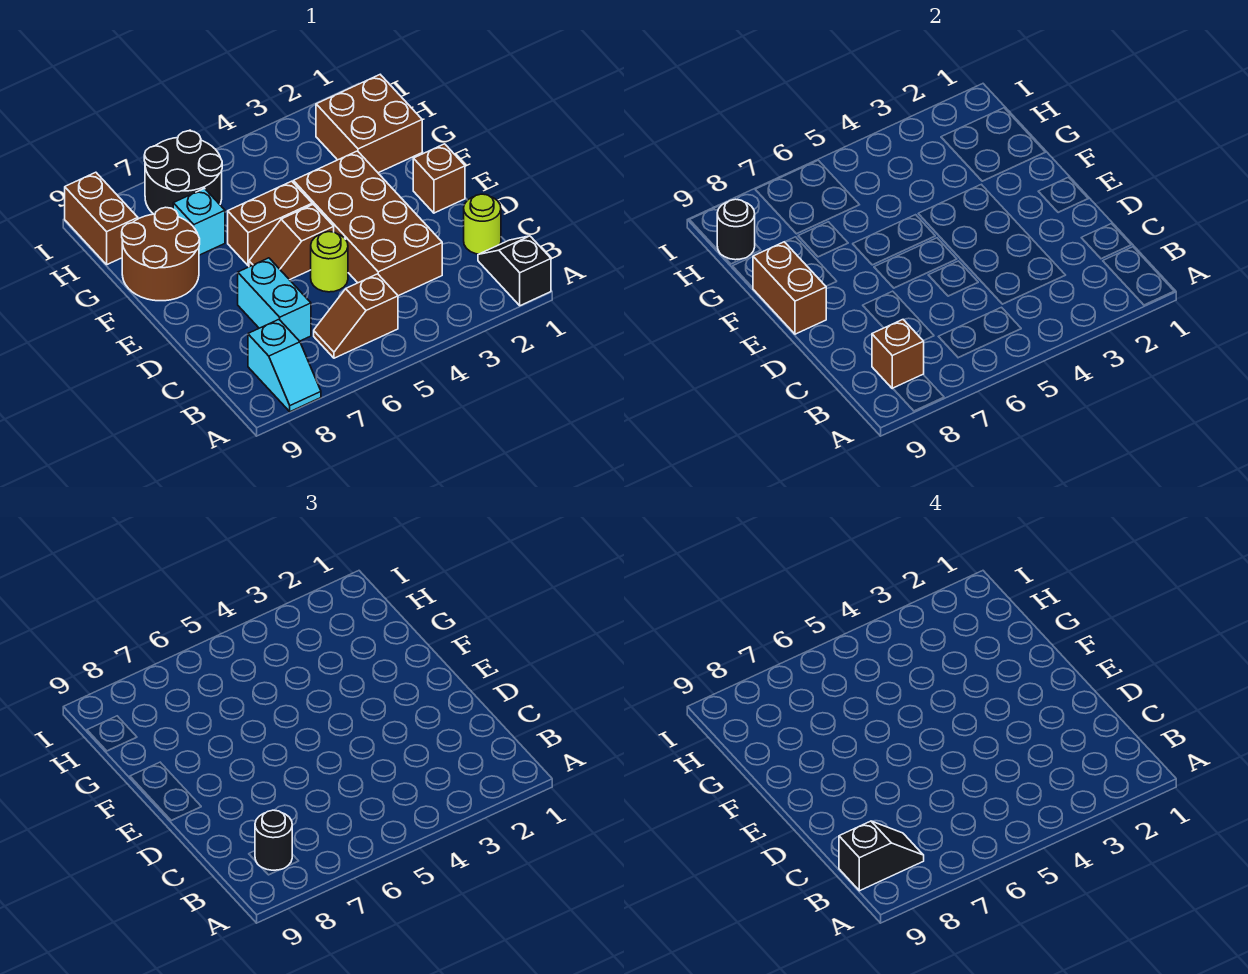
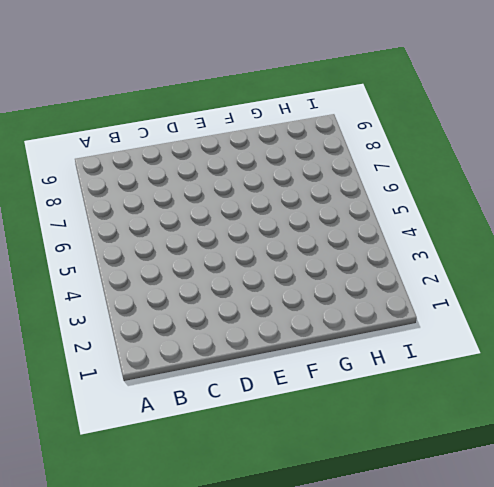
none -> black 1x2 slope [478,236,551,306]
none -> cyan 1x2 slope [248,320,321,412]
none -> brown 1x2 slope [314,274,398,358]

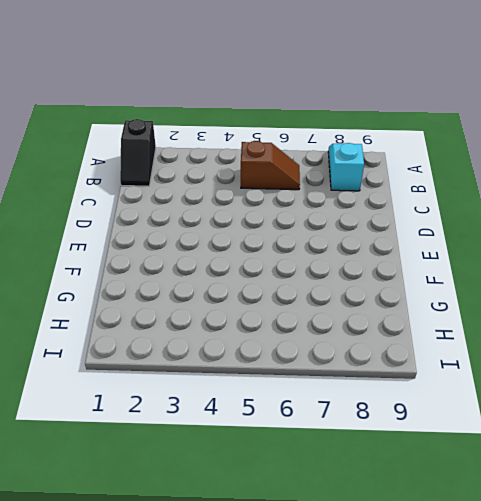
none -> lime 1x1 round brick [464,194,501,254]
none -> brown 2x4 brick [293,151,442,296]
none -> cyan 1x2 brick [238,258,311,341]

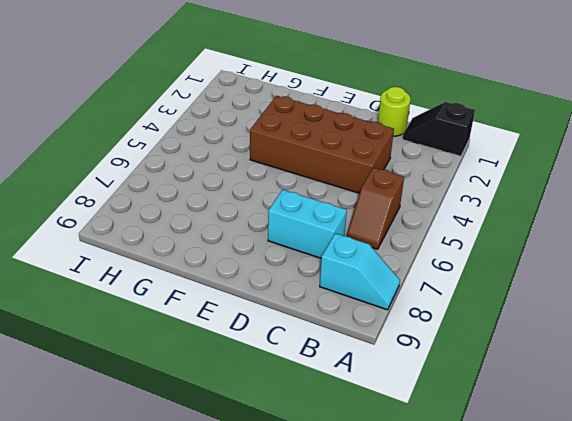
none -> lime 1x1 round brick [311,232,348,292]
none -> brown 1x1 brick [413,144,465,213]
none -> brown 1x2 slope [249,205,334,280]

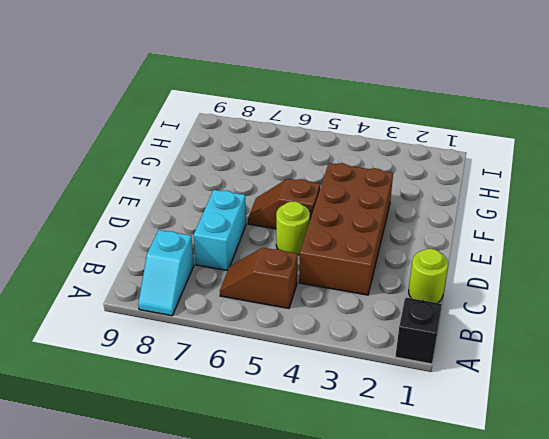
none -> brown 1x1 brick [413,144,465,213]
none -> brown 1x2 brick [228,181,312,266]
none -> brown 2x2 round brick [122,207,200,301]

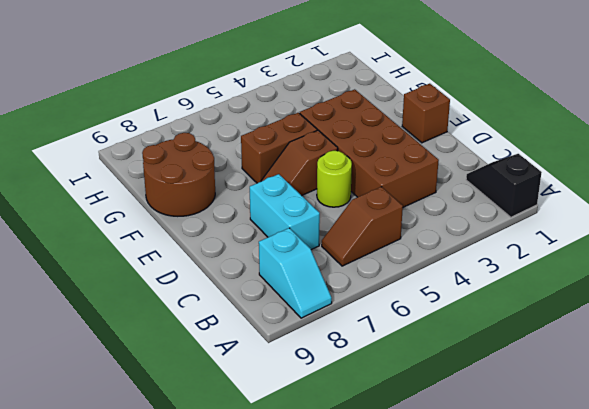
none -> lime 1x1 round brick [464,194,501,254]
none -> brown 2x2 brick [316,75,422,173]
none -> cyan 1x1 brick [173,188,225,255]

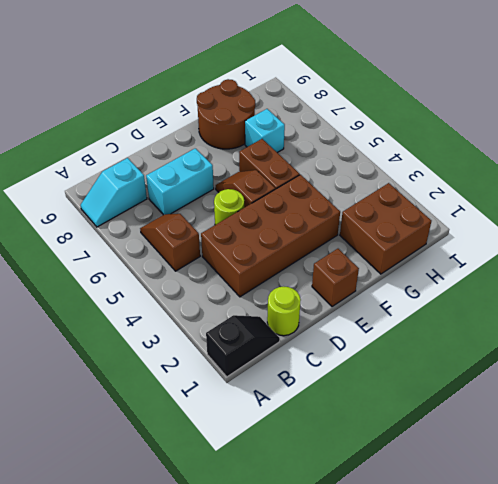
none -> black 2x2 round brick [144,131,222,214]
none -> brown 1x2 brick [65,172,138,264]
none -> brown 1x1 brick [872,320,924,389]

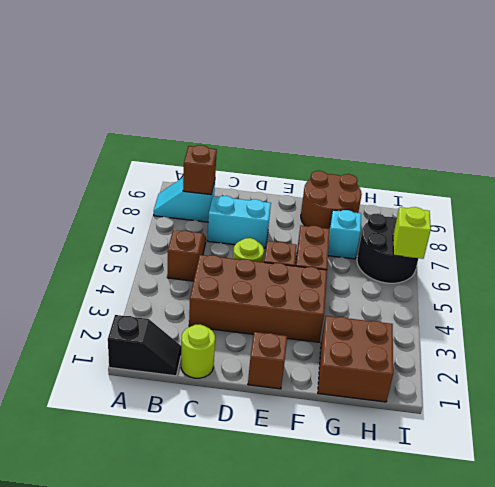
lime 1x1 brick [393,207,431,259] -> none
none -> brown 1x2 brick [65,172,138,264]
none -> brown 1x2 brick [753,242,826,334]
none -> black 1x1 round brick [717,199,755,260]

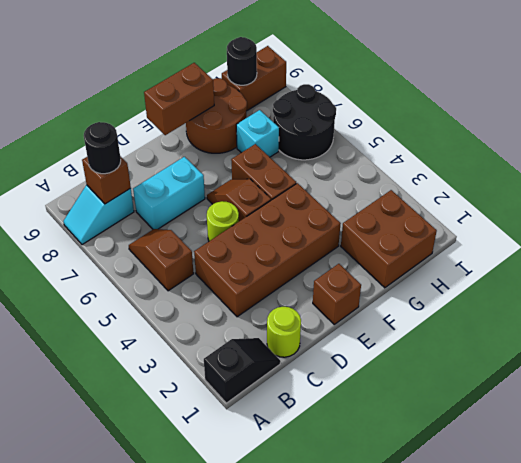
none -> black 1x2 slope [839,821,924,891]

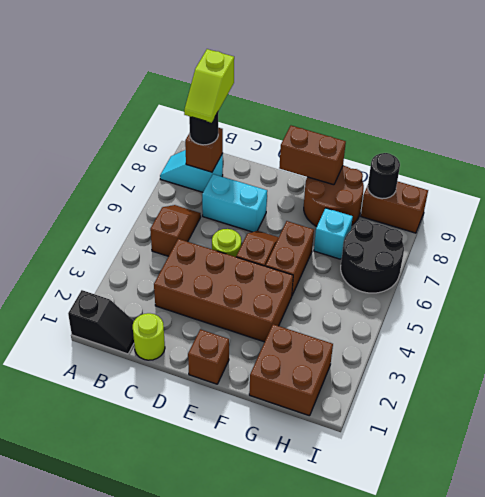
lime 1x2 slope [184,49,234,123] -> black 1x2 slope [839,821,924,891]

